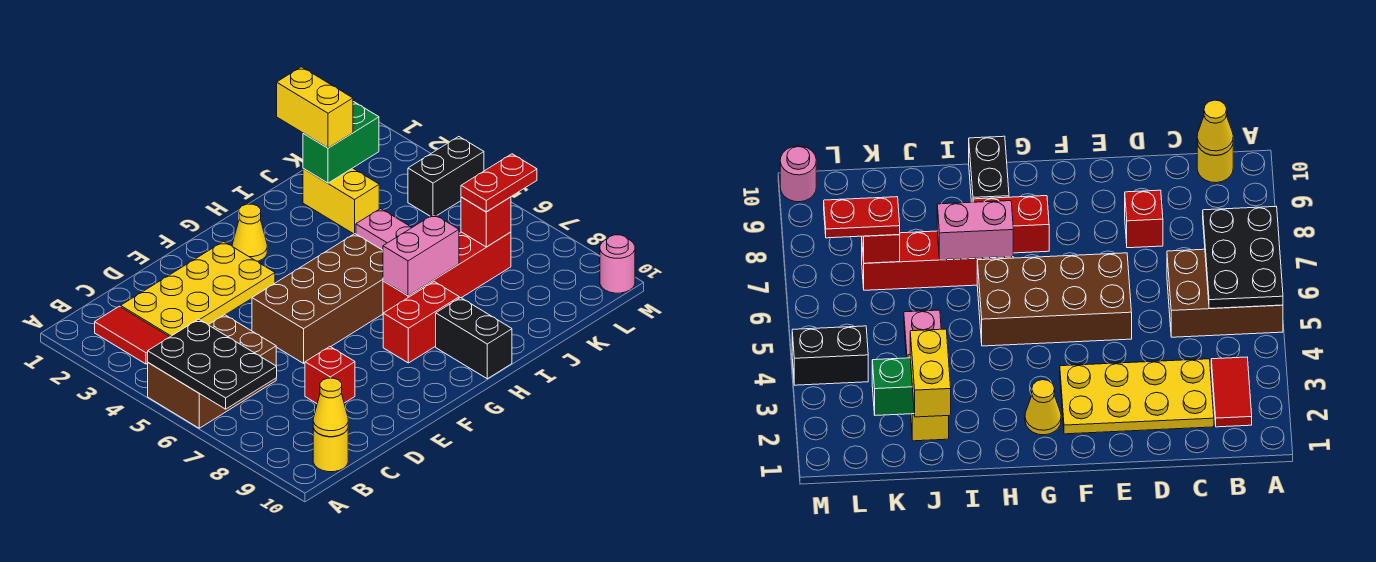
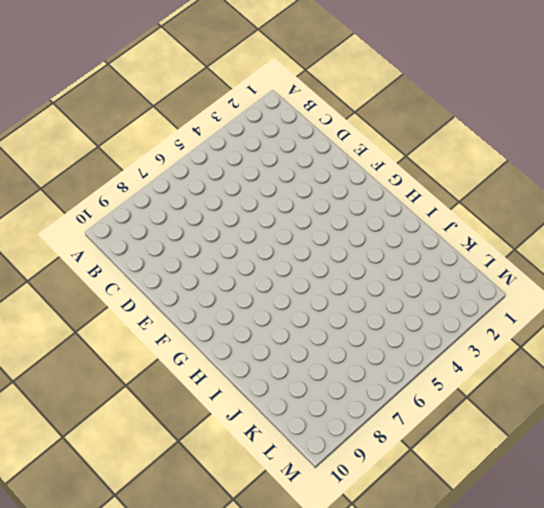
none -> brown 2x3 brick [148,315,276,428]
none -> red 1x2 tile [95,306,169,364]
none -> yellow 1x1 round brick [313,428,348,472]

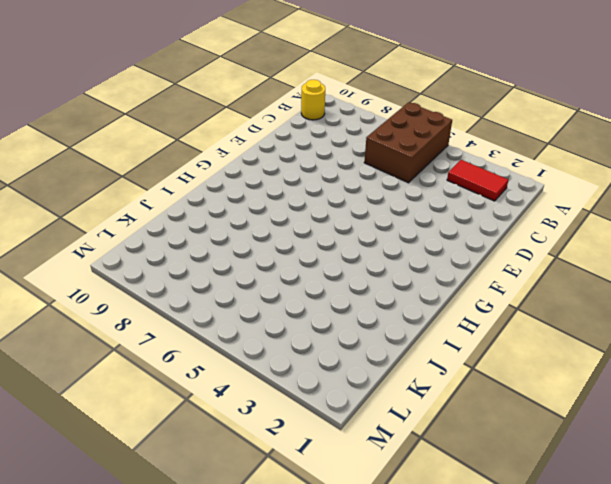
none -> yellow 2x4 plate [121,241,275,337]
none -> red 1x1 brick [305,347,355,403]
none -> brown 2x4 brick [252,234,383,363]

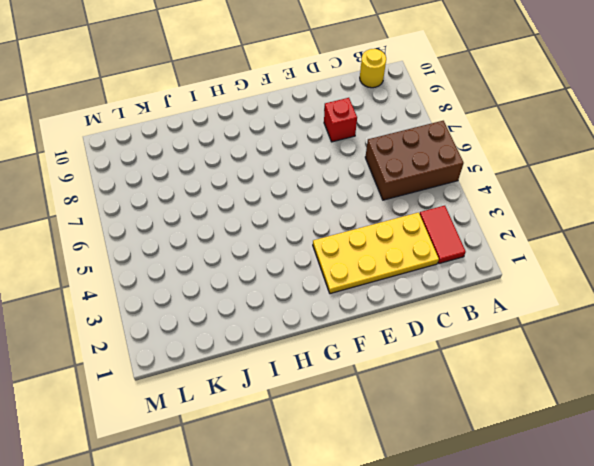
none -> brown 2x4 brick [252,234,383,363]
none -> yellow 1x1 cone [232,204,267,261]
none -> red 1x2 brick [383,282,459,363]

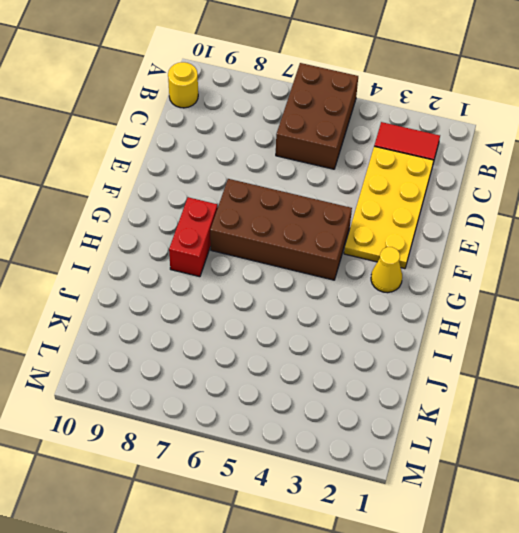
brown 2x4 brick [210,179,352,280] -> brown 2x4 brick turned to [252,234,383,363]
none -> red 1x1 brick [305,347,355,403]
none -> red 1x4 brick [383,232,511,313]
none -> black 1x2 brick [436,298,512,379]

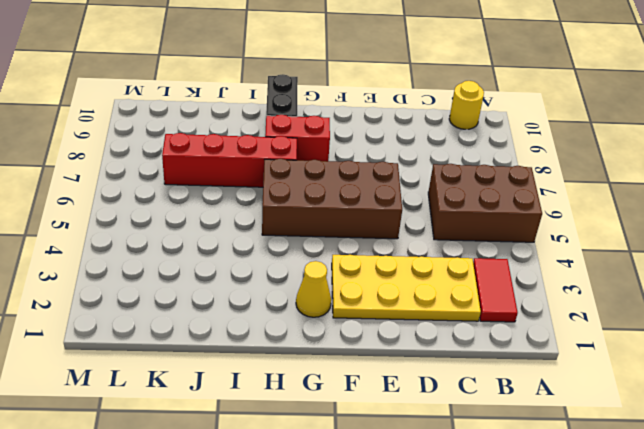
none -> red 1x1 brick [305,347,355,403]
none -> yellow 1x2 brick [303,168,379,234]
none -> pink 1x2 plate [356,209,412,250]

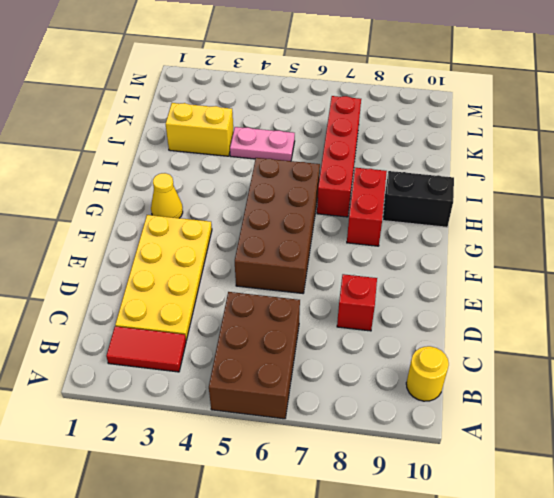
none -> black 1x2 brick [408,137,484,216]
none -> pink 1x1 round brick [600,235,635,293]
none -> black 2x3 plate [148,319,277,409]

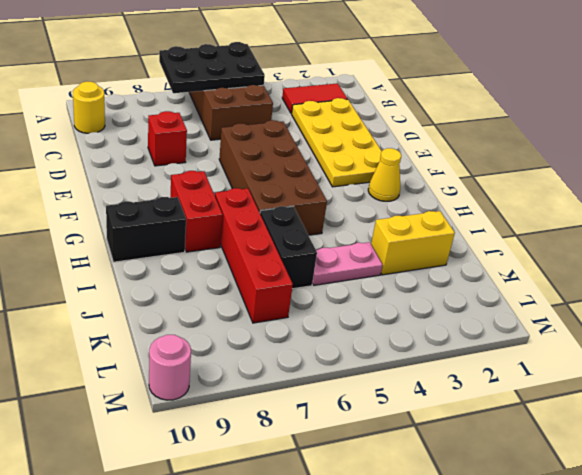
black 1x2 brick [260,206,317,289] -> black 1x2 brick moved to [408,137,484,216]
none -> yellow 1x1 cone [313,378,348,437]
none -> pink 1x2 brick [383,214,459,296]
none -> green 1x2 brick [303,102,379,183]

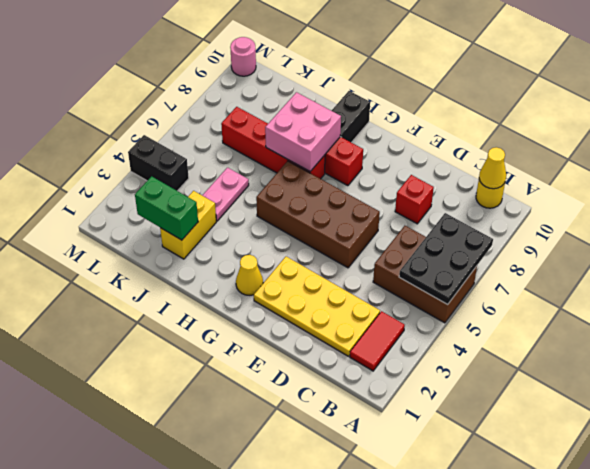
pink 2x2 brick [265,92,341,171] -> pink 1x2 brick [383,214,459,296]
none -> red 1x1 brick [461,197,511,247]
none -> yellow 1x2 brick [277,67,353,148]
none -> red 1x2 plate [461,154,537,212]

